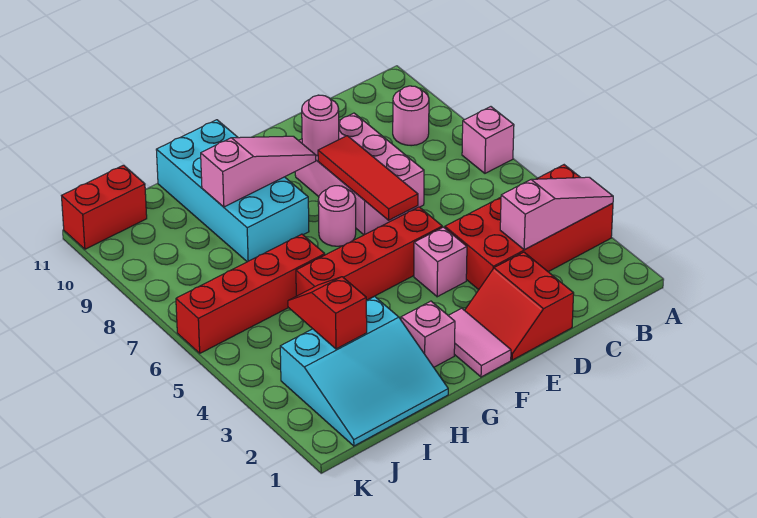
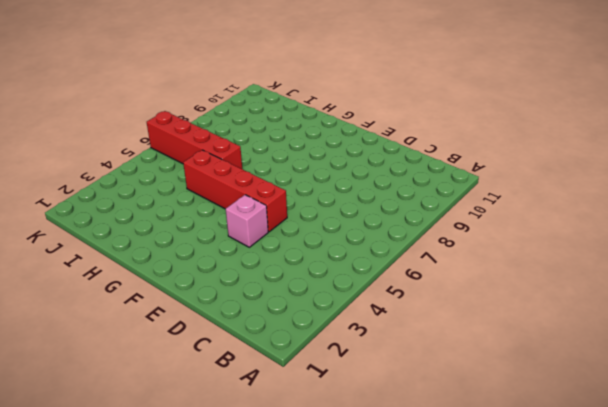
none -> red 2x4 brick [445,165,613,290]
none -> pink 1x1 brick [462,107,514,173]
none -> pink 1x1 round brick [393,86,429,146]

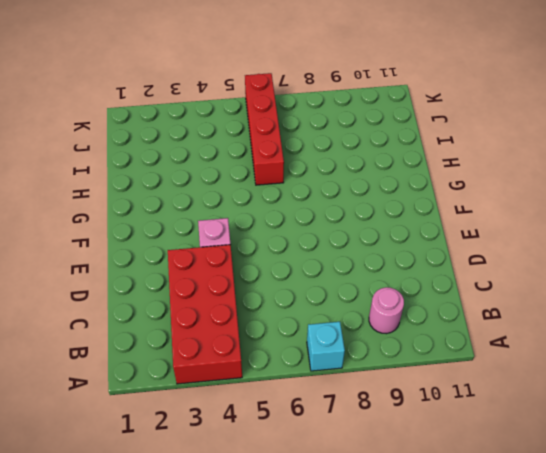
cyan 1x1 brick [307,322,345,371] -> pink 1x1 brick [462,107,514,173]
none -> red 2x2 slope [465,252,574,360]
none -> pink 2x3 brick [295,113,424,235]
none -> red 1x4 brick [296,207,442,300]

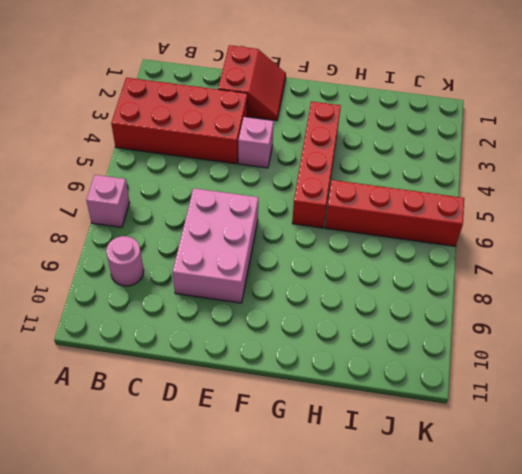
red 1x4 brick [292,101,341,228] -> red 1x4 brick turned to [296,207,442,300]
none -> pink 1x2 tile [448,308,511,377]
none -> pink 1x1 round brick [318,186,356,246]
none -> pink 1x1 brick [401,301,455,367]

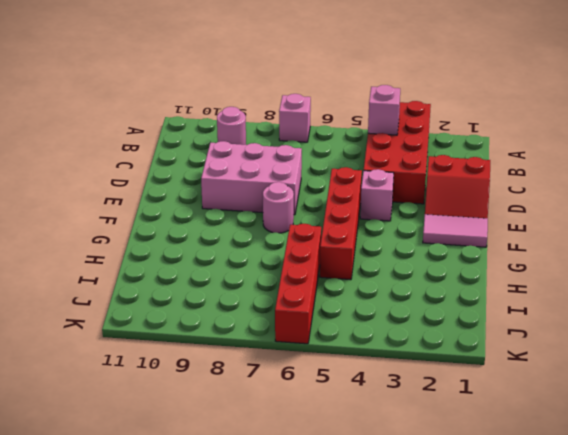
pink 1x1 brick [368,85,400,135] -> pink 1x1 brick moved to [401,301,455,367]
none -> cyan 2x4 brick [156,120,309,262]
none -> cyan 3x3 slope [280,297,448,446]
none -> red 1x2 brick [62,165,147,249]

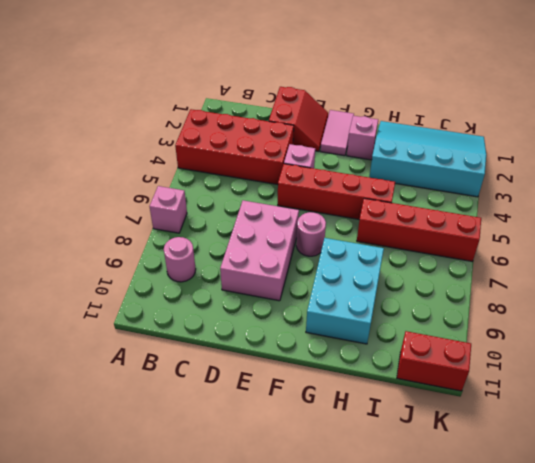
cyan 2x3 brick [306,238,384,344] -> cyan 2x4 brick [156,120,309,262]
cyan 3x4 slope [369,121,486,197] -> cyan 3x3 slope [280,297,448,446]
none -> pink 1x3 slope [500,177,613,250]
none -> red 1x3 tile [318,136,418,220]
none -> pink 1x1 round brick [302,95,339,156]

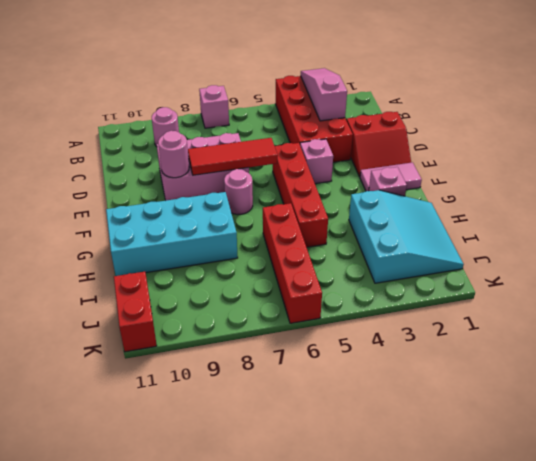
none -> pink 1x3 slope [201,136,316,207]
none -> red 1x2 slope [288,277,367,349]

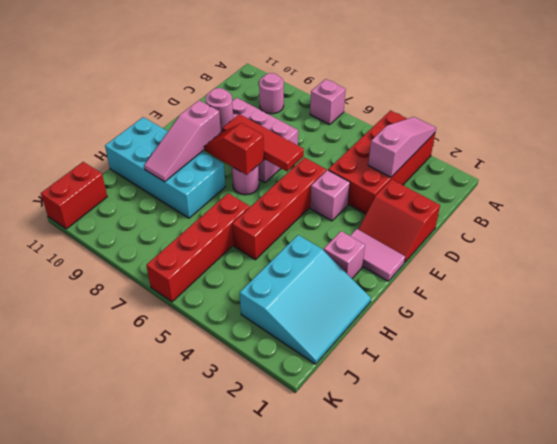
red 1x2 slope [204,123,264,175] -> red 1x2 slope moved to [288,277,367,349]
pink 1x3 slope [144,100,221,182] -> pink 1x3 slope turned to [201,136,316,207]

